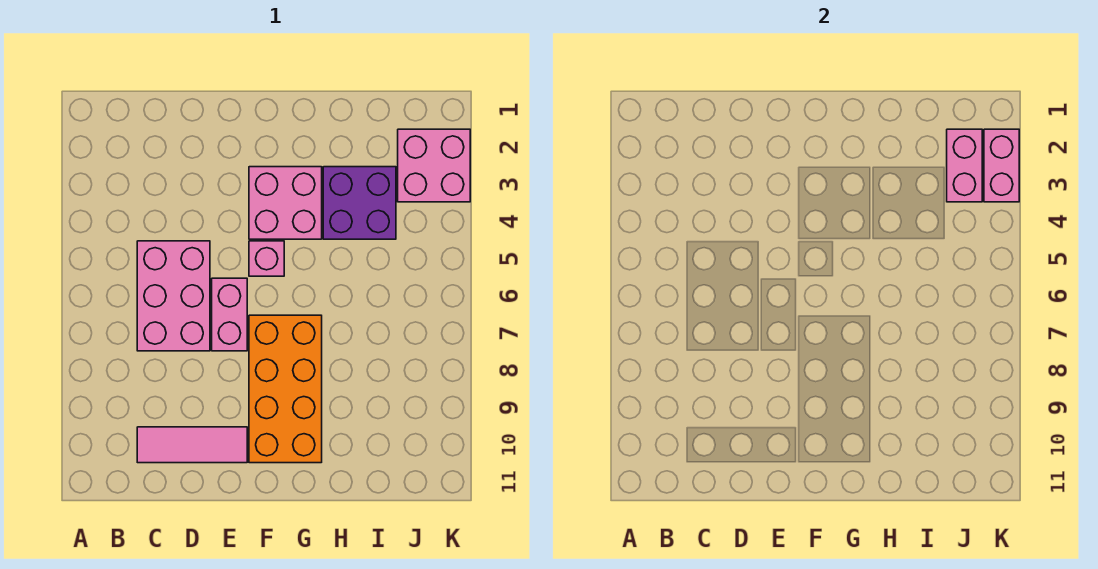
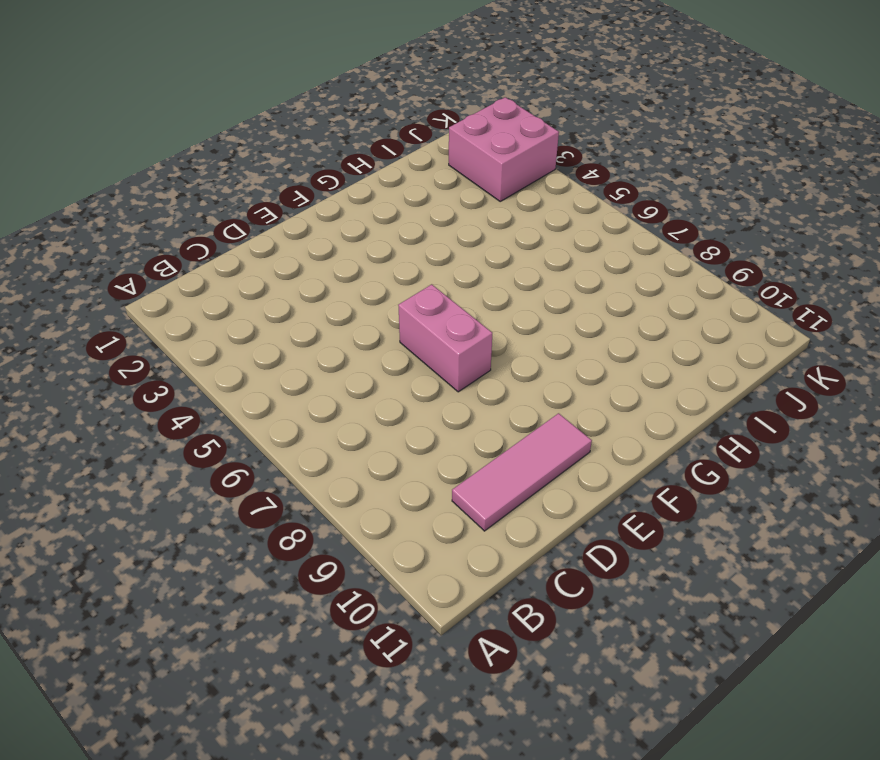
none -> pink 2x3 brick [137,241,210,351]
none -> pink 2x2 brick [249,167,322,239]

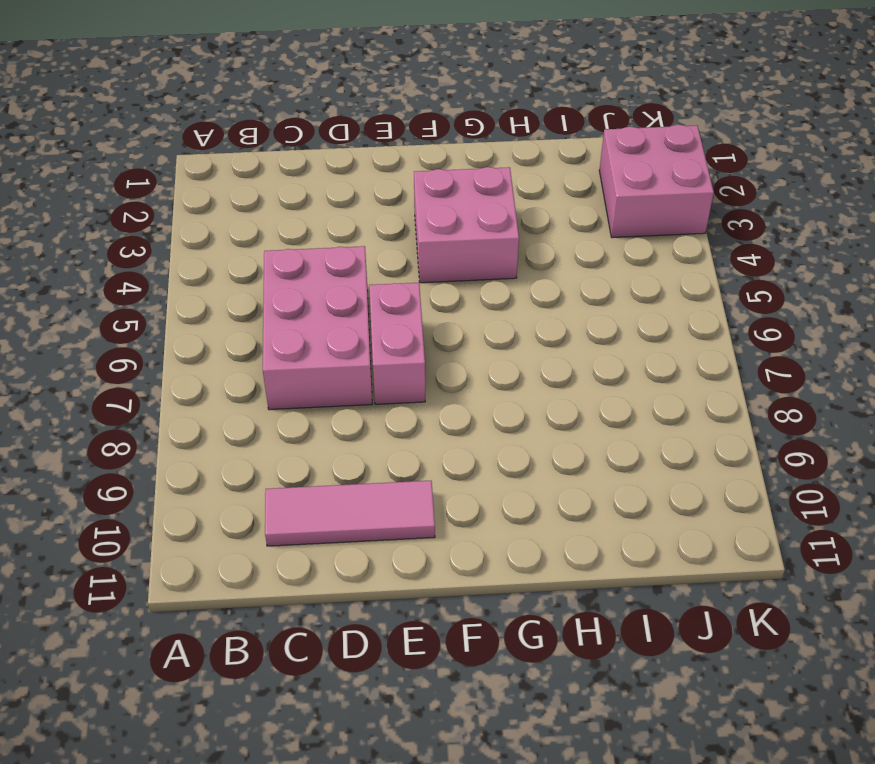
none -> pink 1x1 brick [249,241,284,276]
none -> orange 2x4 brick [249,315,322,463]

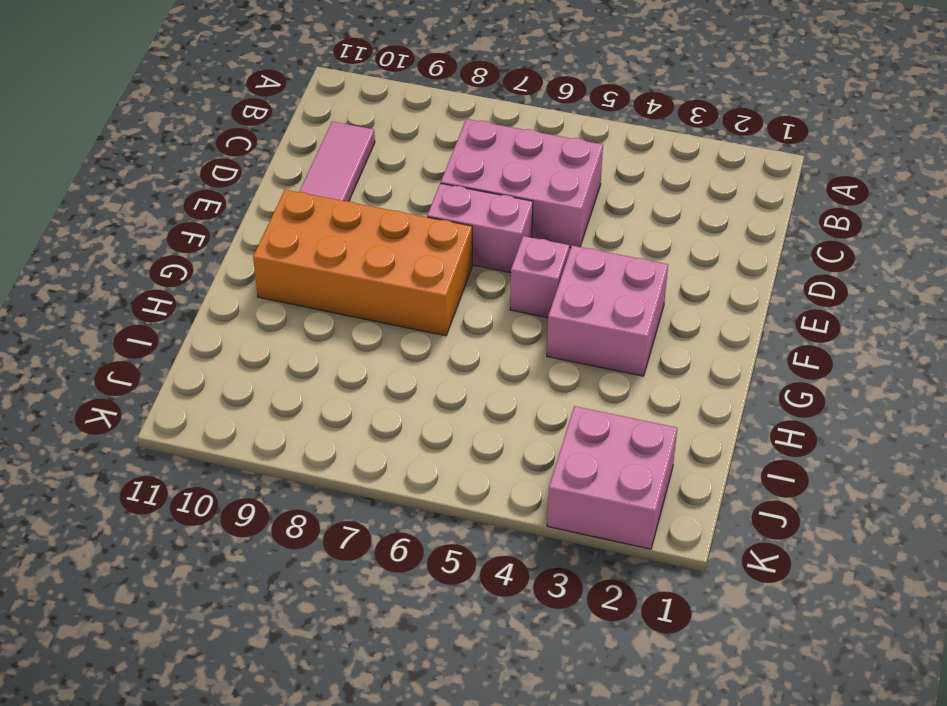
none -> purple 2x2 brick [323,167,396,239]
none -> pink 1x2 brick [947,129,982,202]

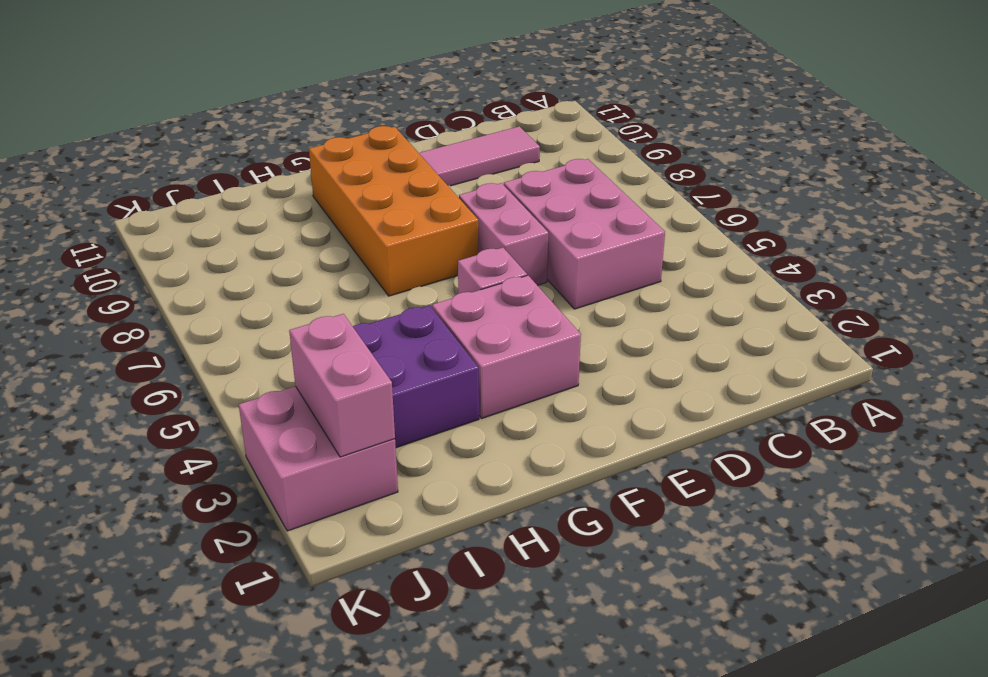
none -> pink 1x2 brick [984,129,1019,202]

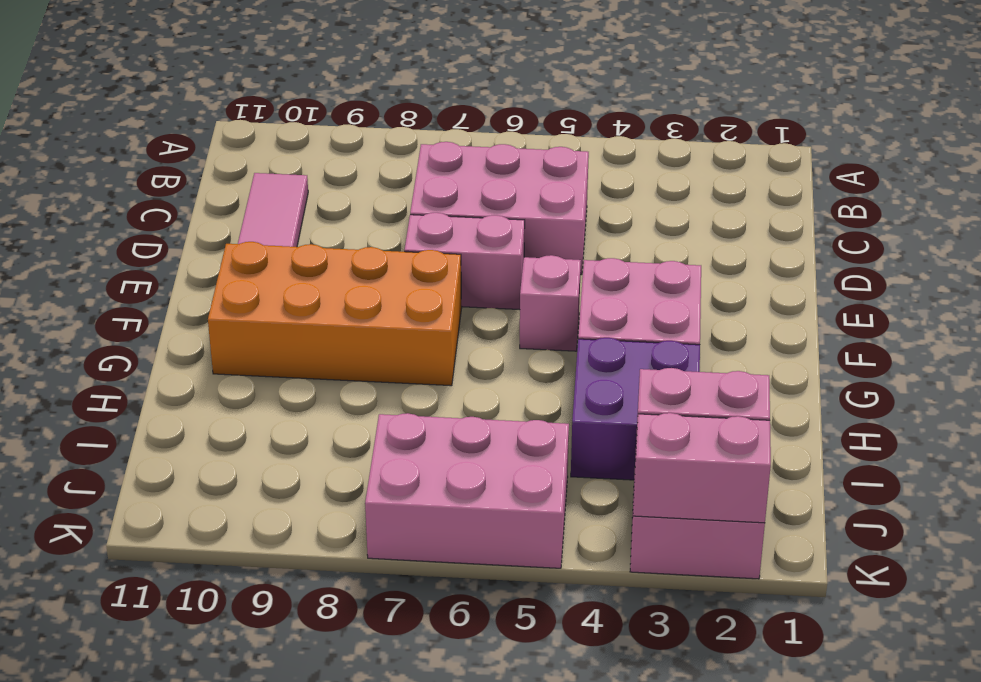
pink 2x3 brick [365,413,569,568] -> none

